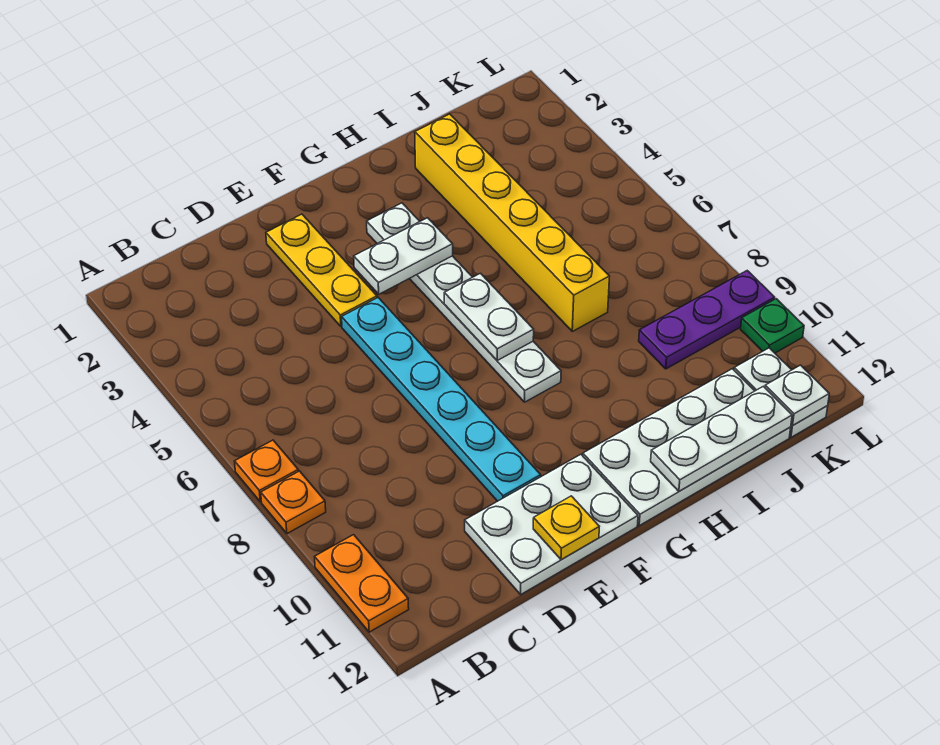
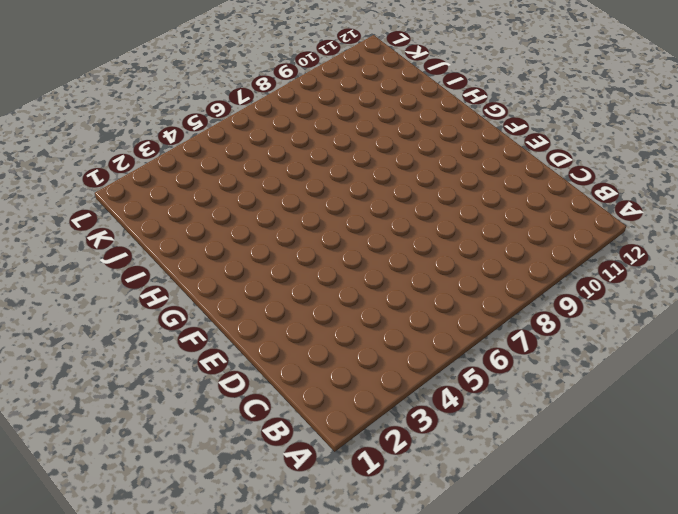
none -> orange 1x1 plate [235,440,298,502]
none -> orange 1x1 plate [261,471,326,534]
none -> orange 1x2 plate [315,535,409,632]

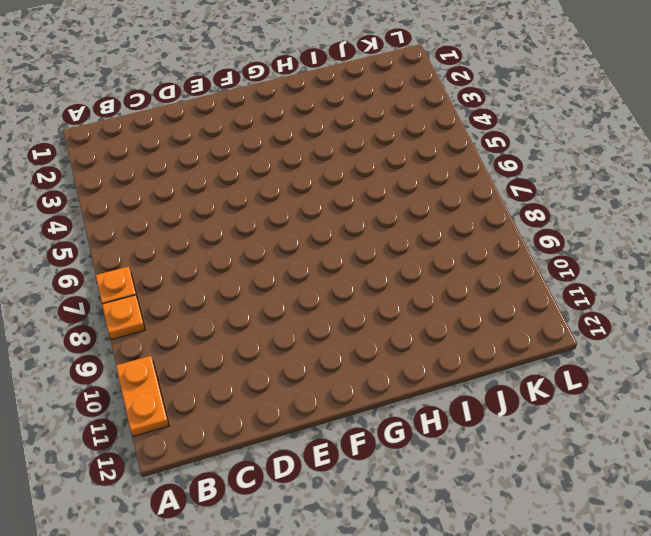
none -> white 2x3 plate [465,454,638,594]
none -> yellow 1x3 plate [266,214,377,327]
none -> cyan 1x6 plate [342,298,541,501]

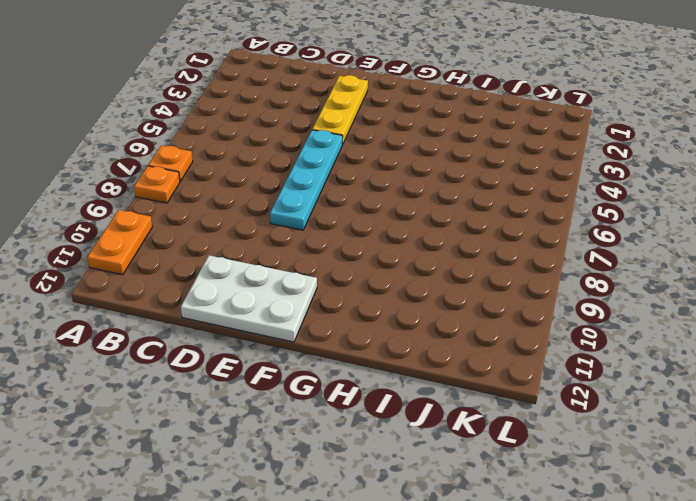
cyan 1x4 plate [270,130,343,230] -> cyan 1x6 plate [342,298,541,501]
none -> white 1x6 plate [367,203,561,402]
none -> white 2x4 plate [583,369,791,526]
none -> yellow 1x6 brick [415,114,610,331]

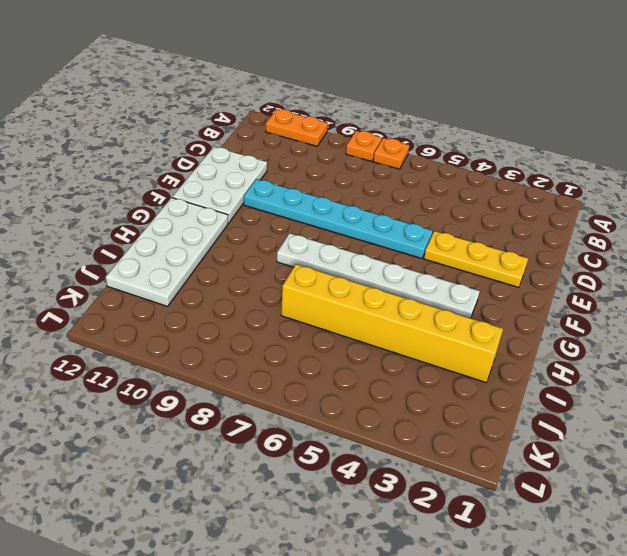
none -> purple 1x3 plate [639,271,775,369]
none -> white 1x2 plate [734,348,828,437]
none -> green 1x1 plate [741,299,804,353]

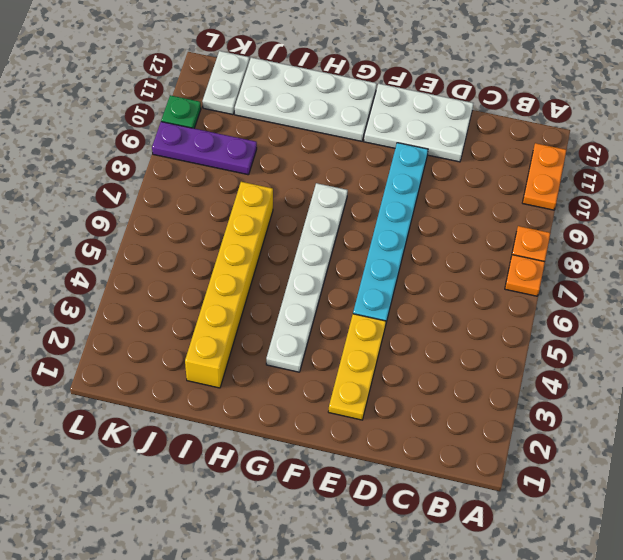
none -> yellow 1x1 plate [533,496,599,560]
none -> white 1x2 plate [354,218,453,294]
none -> white 1x2 plate [444,273,534,361]

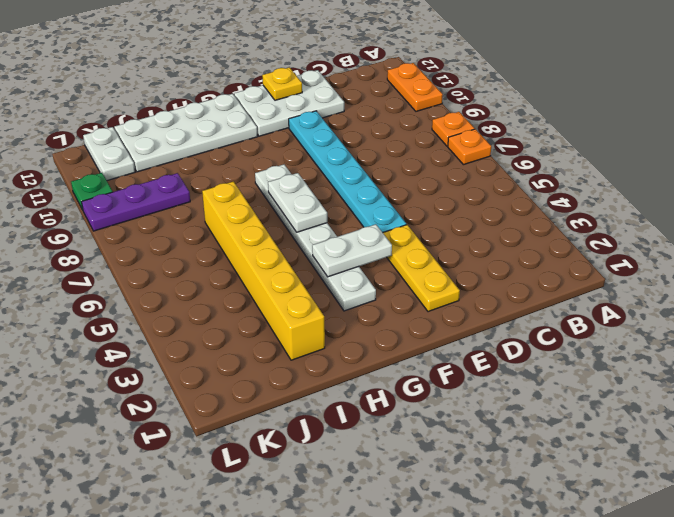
none -> white 1x3 plate [651,386,792,491]
none -> white 1x1 plate [765,365,829,426]

